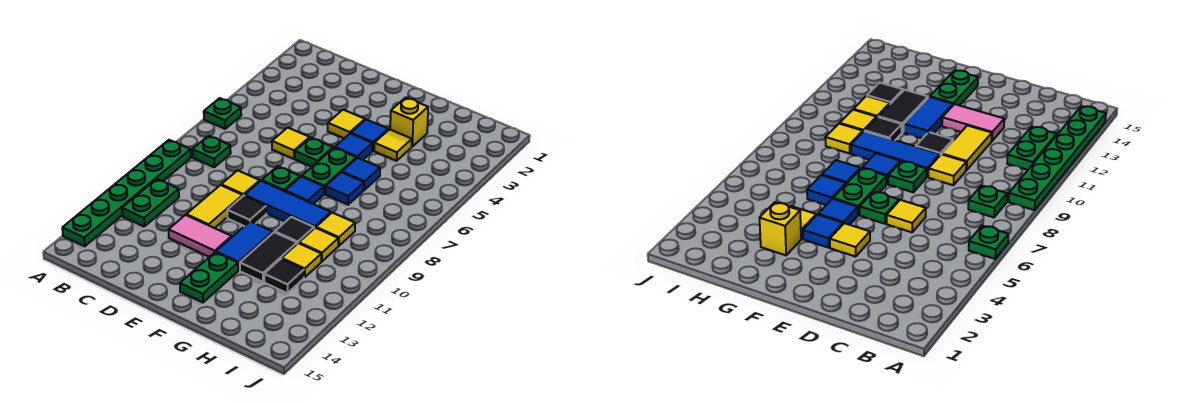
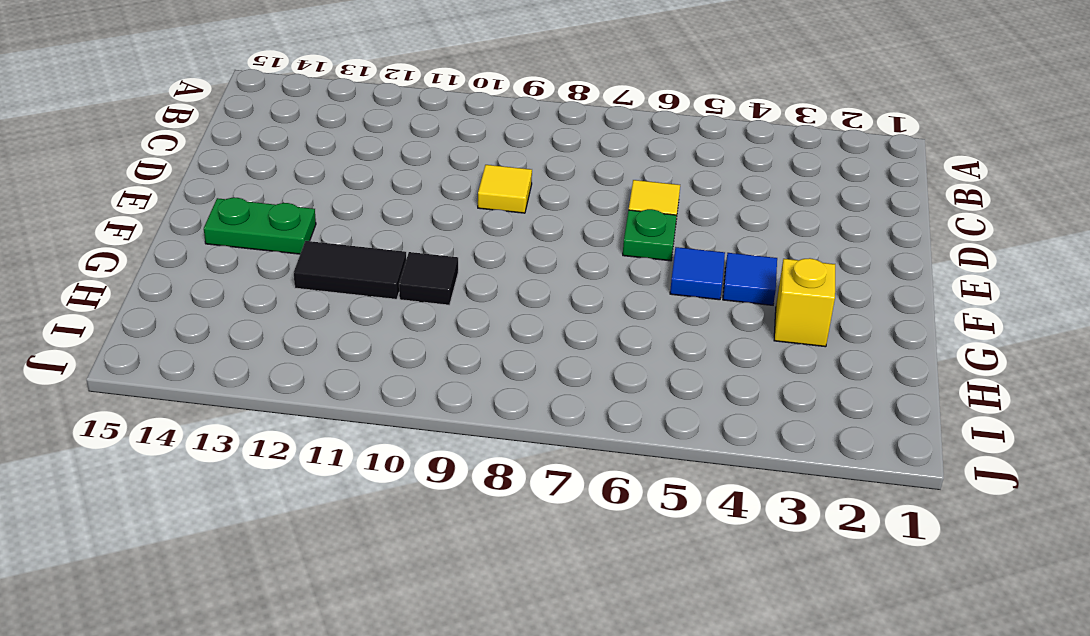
none -> green 1x1 plate [204,98,241,129]
none -> green 1x6 plate [62,140,191,246]
none -> green 1x1 plate [192,136,231,167]

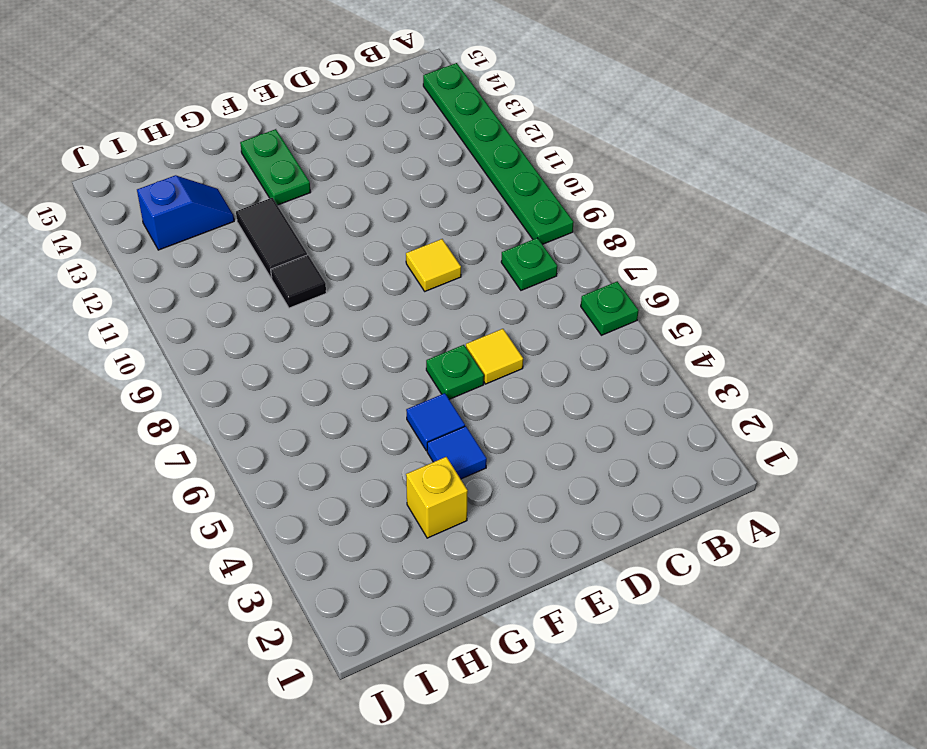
blue 1x2 slope [137,175,234,250] -> none
none -> green 1x2 plate [122,179,179,226]
none -> yellow 1x2 tile [186,185,243,228]
none -> pink 1x2 tile [169,215,232,257]

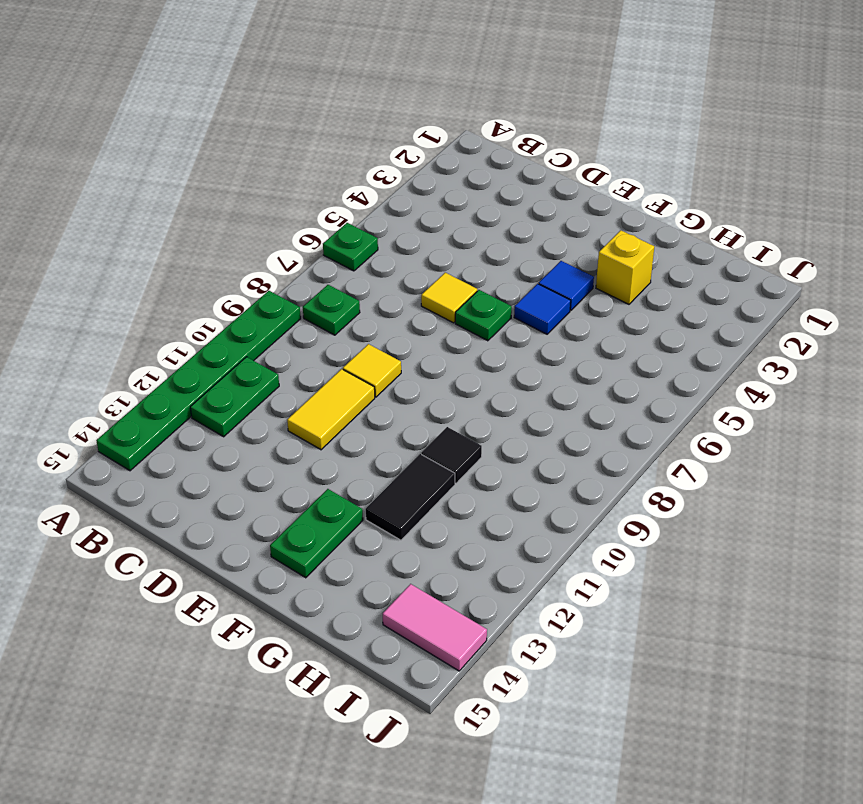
pink 1x2 tile [383,584,487,671] -> pink 1x2 tile moved to [169,215,232,257]
none -> yellow 1x1 tile [328,110,365,138]
none -> green 1x1 plate [262,166,300,191]
none -> blue 1x3 tile [245,181,331,228]

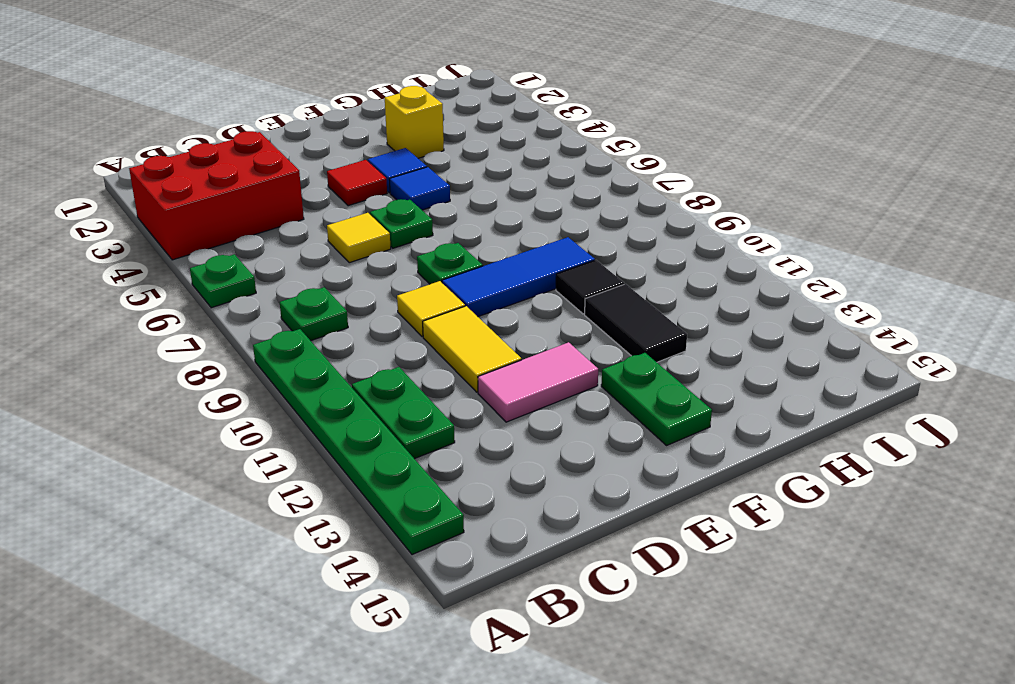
red 2x3 brick [129,131,304,260] -> none
red 1x1 tile [327,160,387,206] -> yellow 1x1 tile [328,110,365,138]
none -> black 1x1 tile [227,196,266,226]
none -> green 1x2 plate [302,148,356,194]
none -> blue 1x1 tile [285,177,324,204]

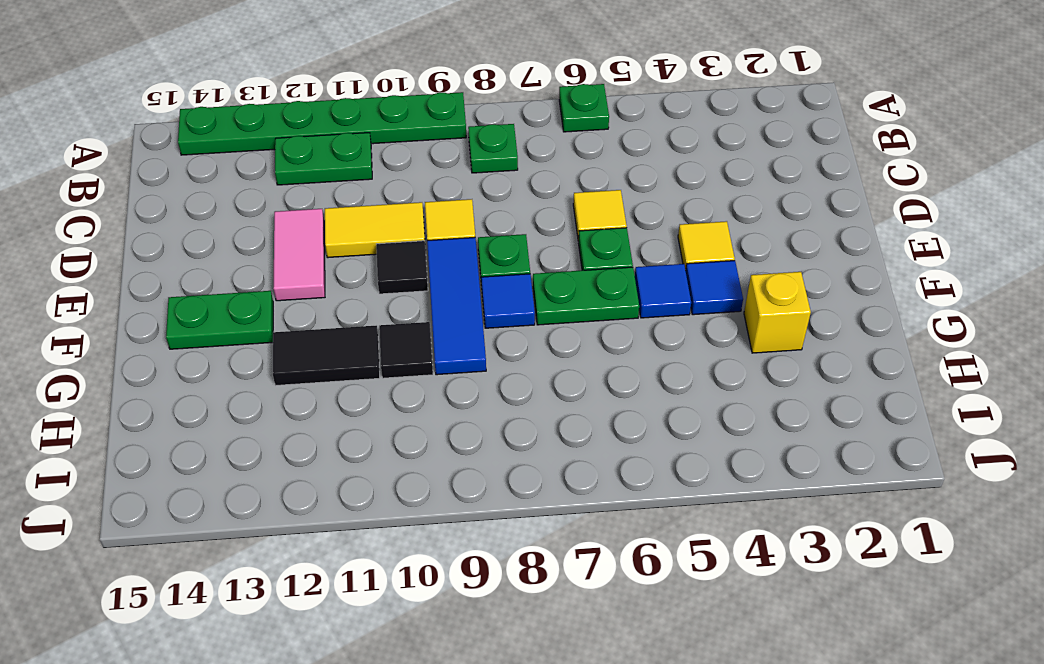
none -> blue 1x2 tile [216,221,273,271]
none -> yellow 1x1 tile [374,129,412,161]
none -> blue 1x1 tile [342,158,380,190]

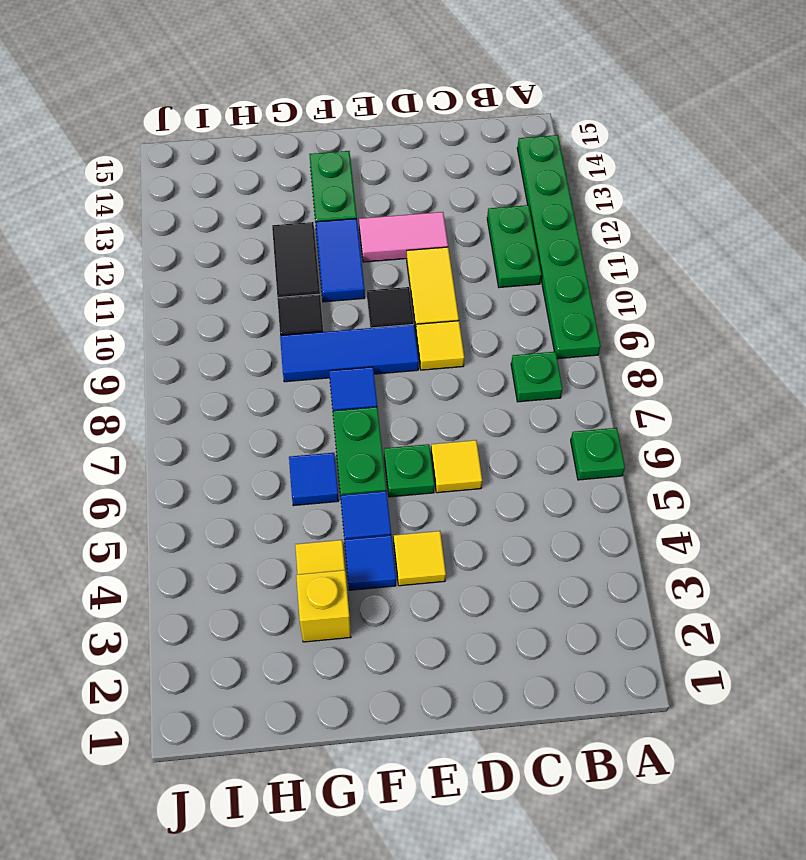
none -> green 1x1 plate [262,166,300,191]
none -> blue 1x1 tile [326,172,364,205]
none -> yellow 1x1 tile [316,212,355,246]

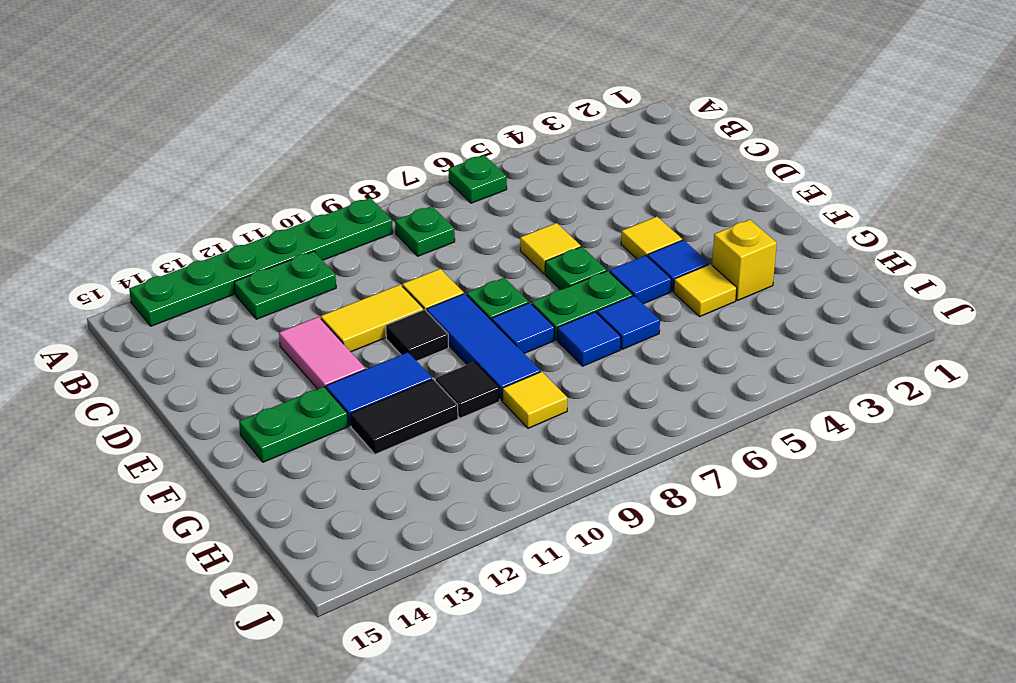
none -> yellow 1x1 tile [299,228,338,261]
none -> yellow 1x1 tile [282,243,321,277]
none -> black 1x1 tile [264,259,304,293]

